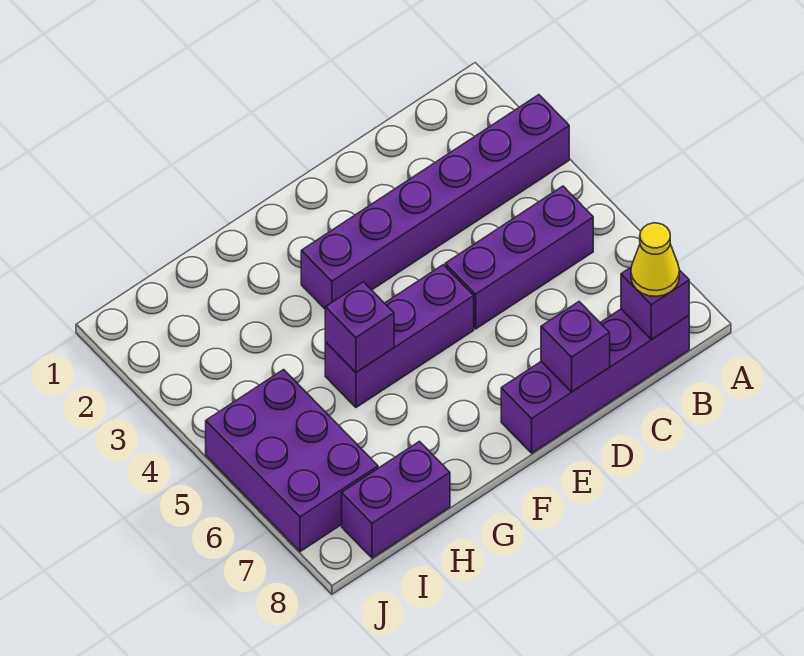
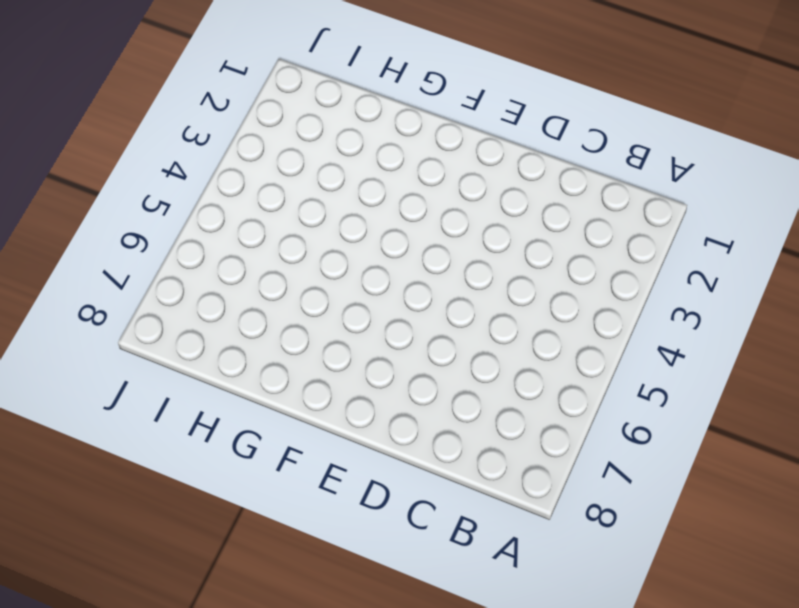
none -> purple 1x6 brick [301,95,569,309]
none -> purple 1x3 brick [445,186,593,329]

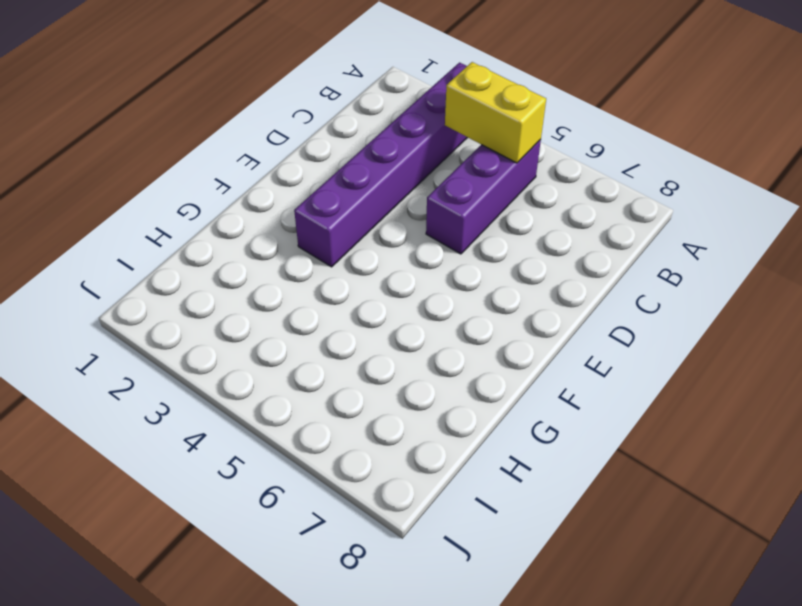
yellow 1x2 brick [445,62,546,163] -> none
none -> purple 1x4 brick [501,309,689,453]
none -> purple 1x3 brick [325,265,474,407]

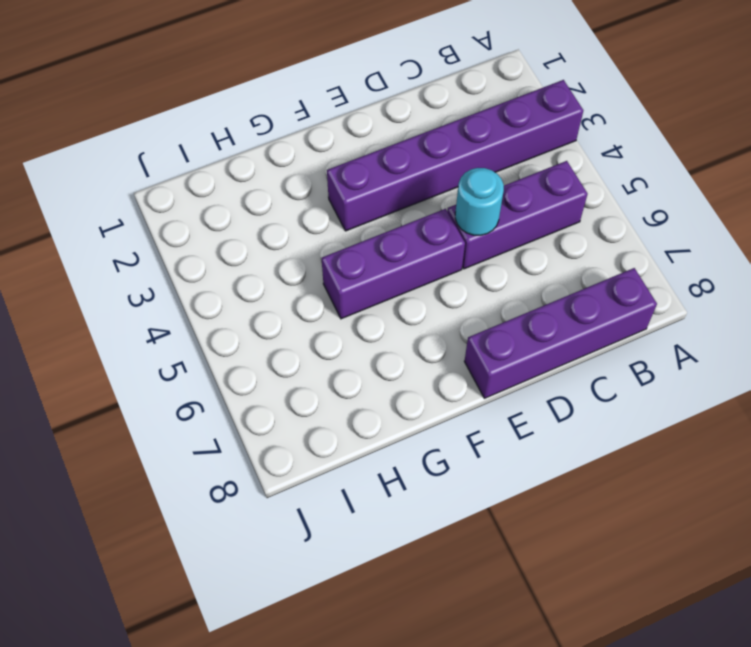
cyan 1x1 round brick [455,168,504,235] -> none
none -> purple 1x2 brick [342,441,450,558]
none -> purple 2x3 brick [206,370,378,552]

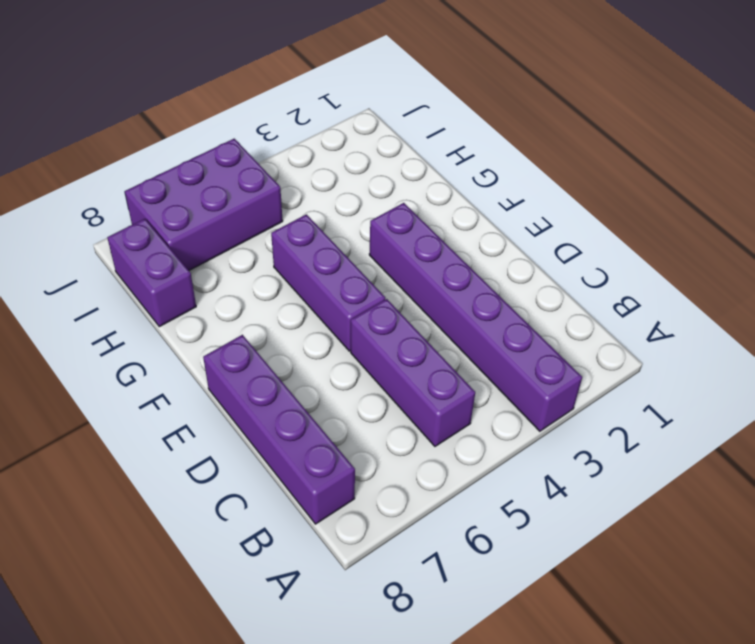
none -> purple 1x1 brick [621,268,689,340]
none -> purple 1x1 brick [541,302,610,392]

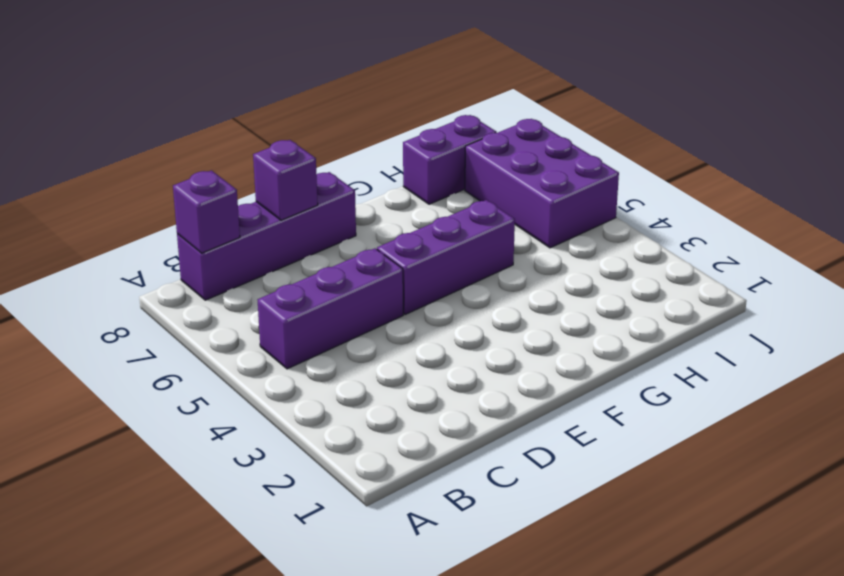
none -> purple 1x6 brick [301,95,569,309]
none -> purple 1x1 brick [325,282,394,372]

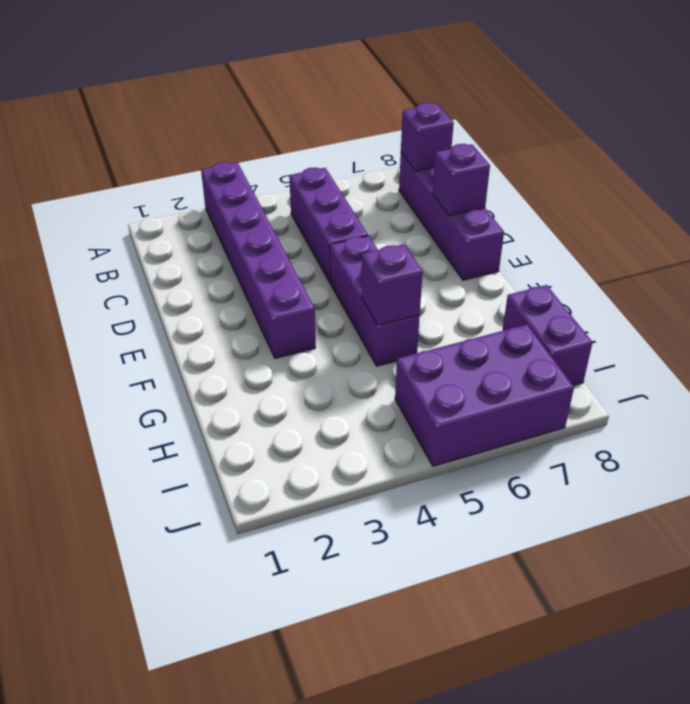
none -> yellow 1x1 cone [631,223,679,296]

